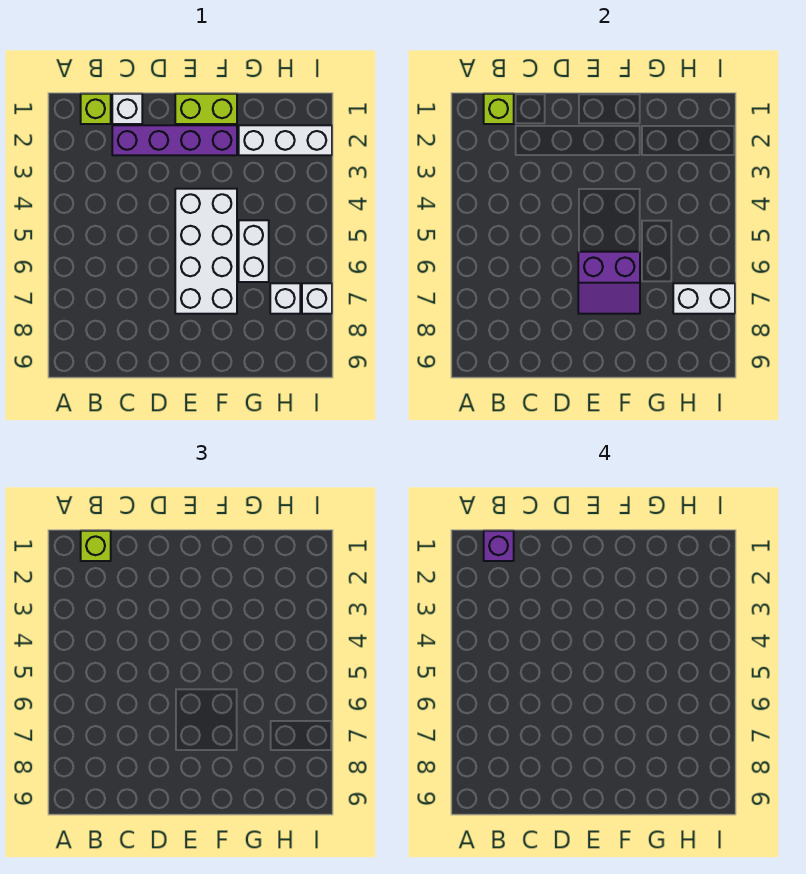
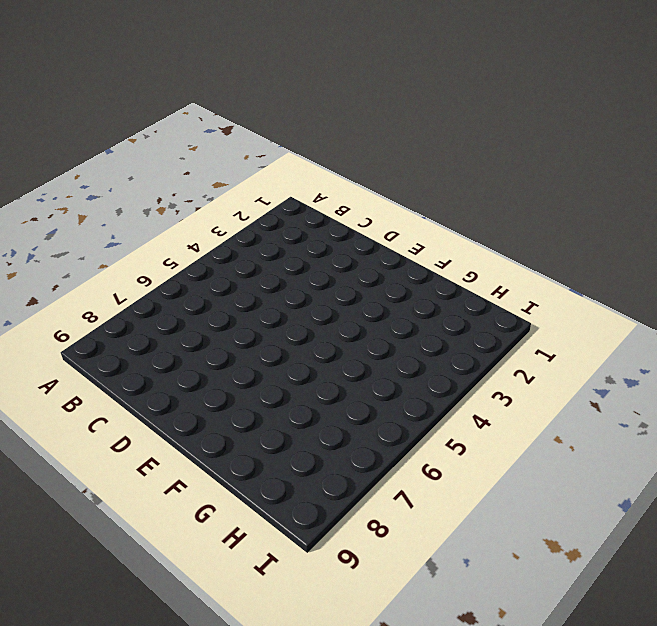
none -> lime 1x1 brick [81,94,111,124]
none -> white 1x1 brick [112,94,142,124]
none -> purple 1x4 brick [112,125,237,155]

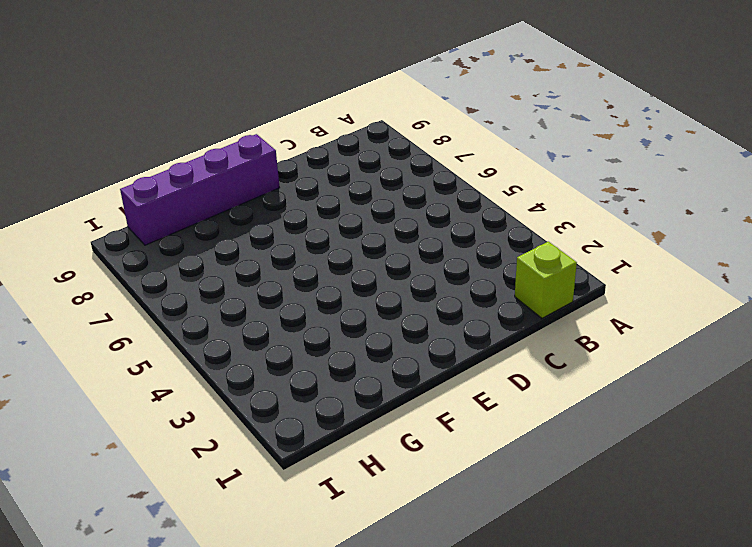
purple 1x4 brick [120,134,280,245] -> purple 1x4 brick moved to [112,125,237,155]
none -> white 1x1 brick [112,94,142,124]
none -> lime 1x2 brick [175,94,237,124]
none -> white 2x4 brick [175,189,237,314]

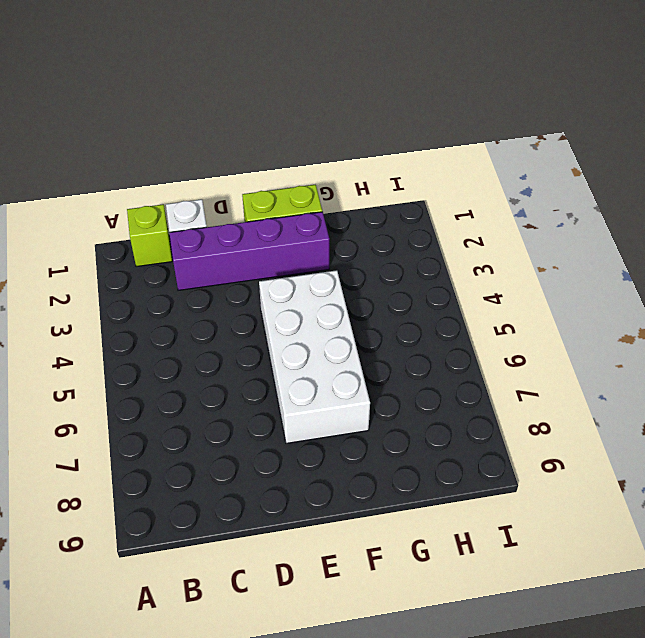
none -> white 1x3 brick [239,125,332,155]
none -> white 1x2 brick [239,220,269,282]
none -> white 1x1 brick [270,283,300,314]

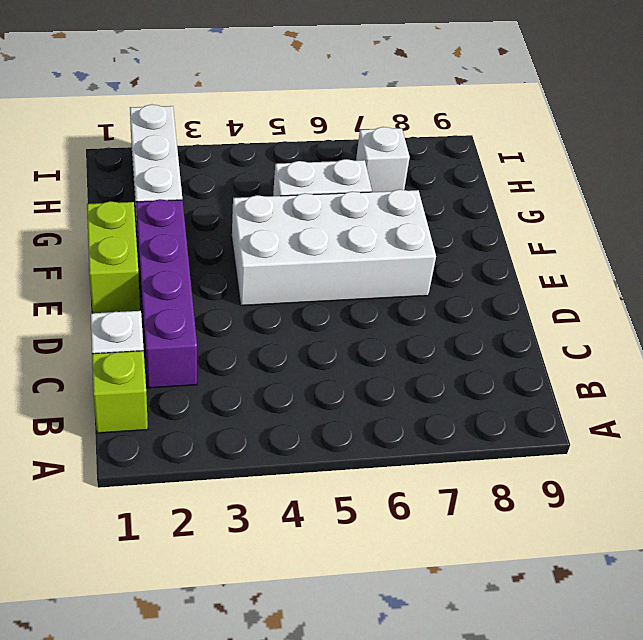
none -> white 1x1 brick [302,283,332,314]
none -> lime 1x1 brick [484,94,514,124]
none -> purple 2x2 slope [578,252,640,314]

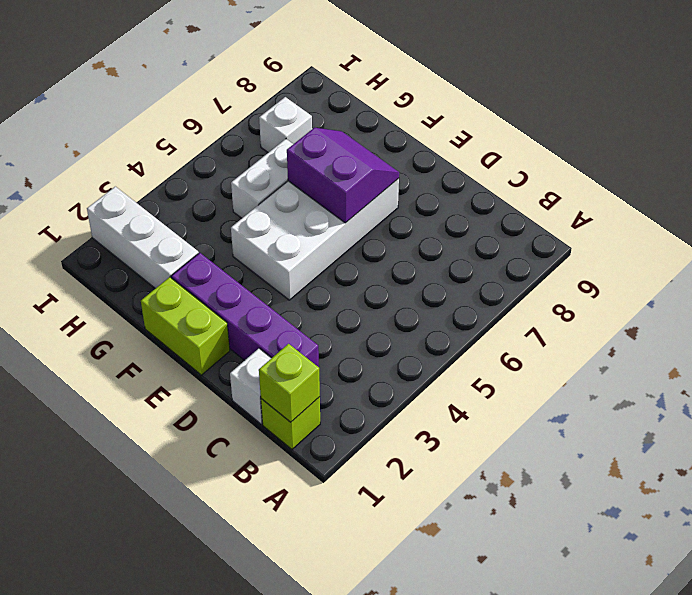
none -> white 1x1 brick [302,283,332,314]
none -> white 1x2 brick [673,283,735,314]
none -> lime 1x1 brick [81,531,111,561]

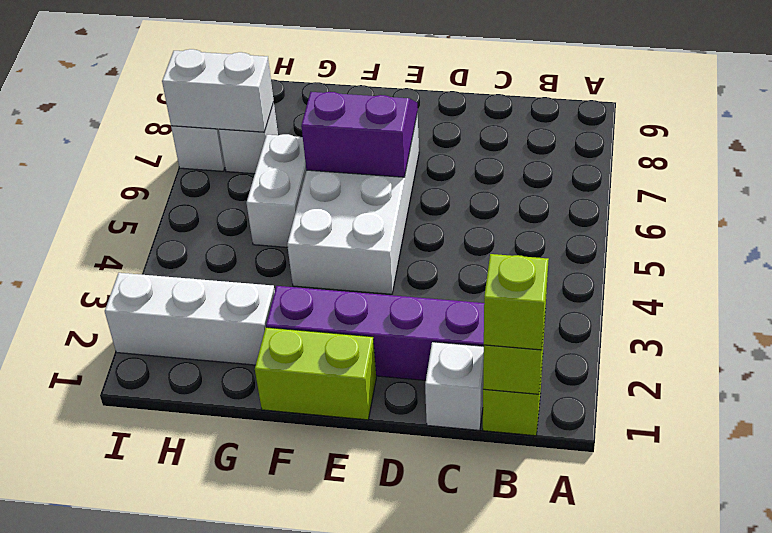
none -> purple 1x1 brick [484,531,514,561]

